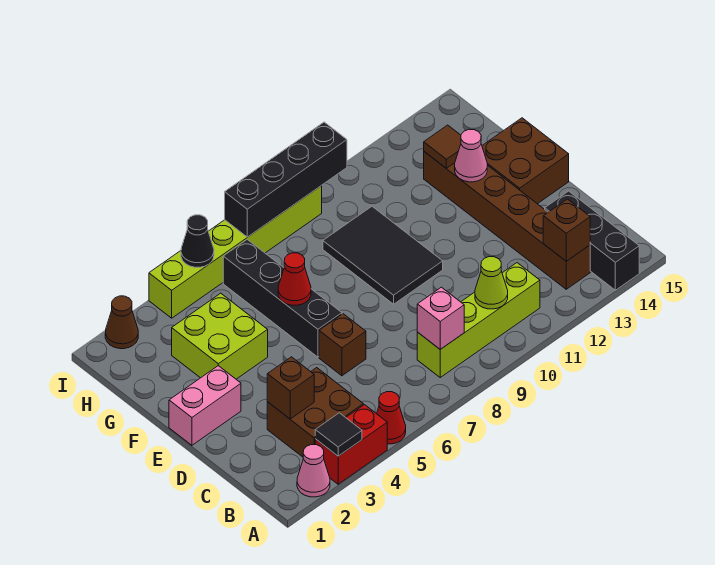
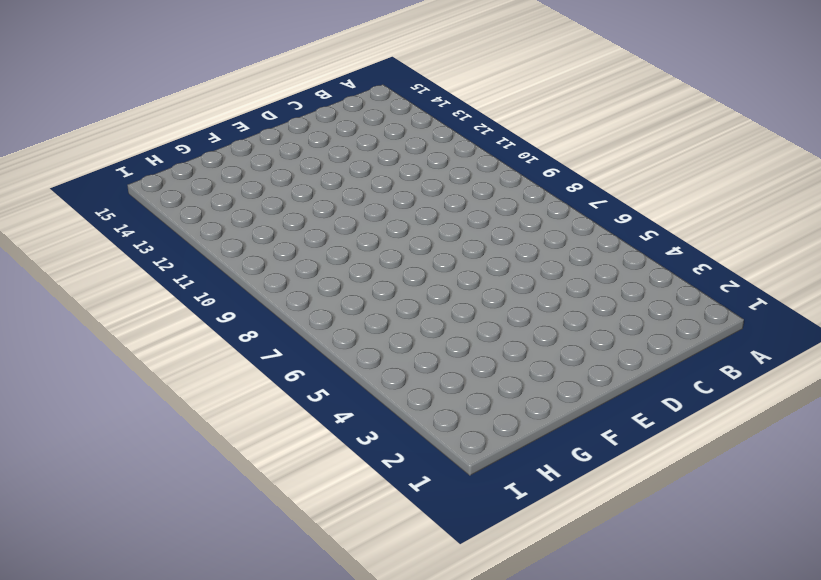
none -> pink 1x1 cone [297,445,330,497]
none -> red 1x2 brick [315,405,387,484]
none -> red 1x1 cone [377,392,406,444]

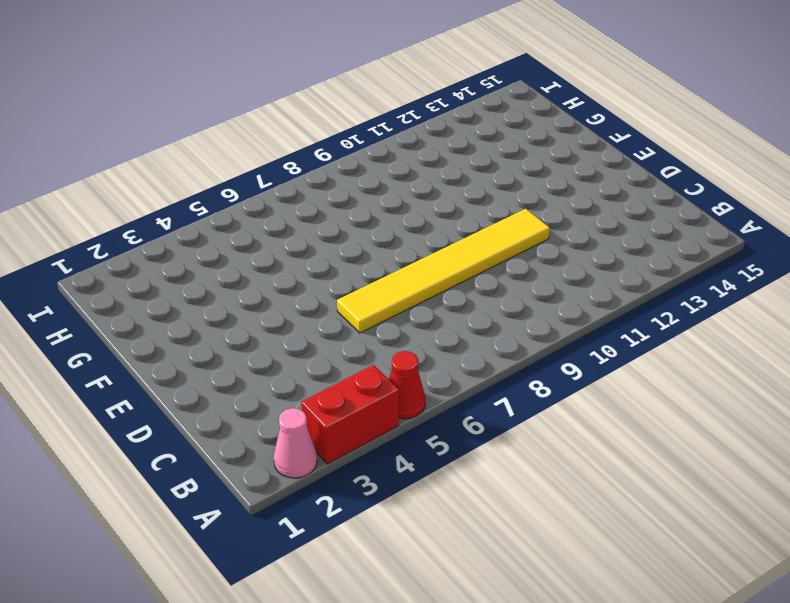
yellow 1x6 tile [337,209,550,333] -> brown 1x1 brick [319,314,366,376]
none -> black 1x3 brick [545,191,639,290]
none -> brown 2x2 brick [267,368,363,457]
none -> lime 1x4 brick [417,263,540,377]

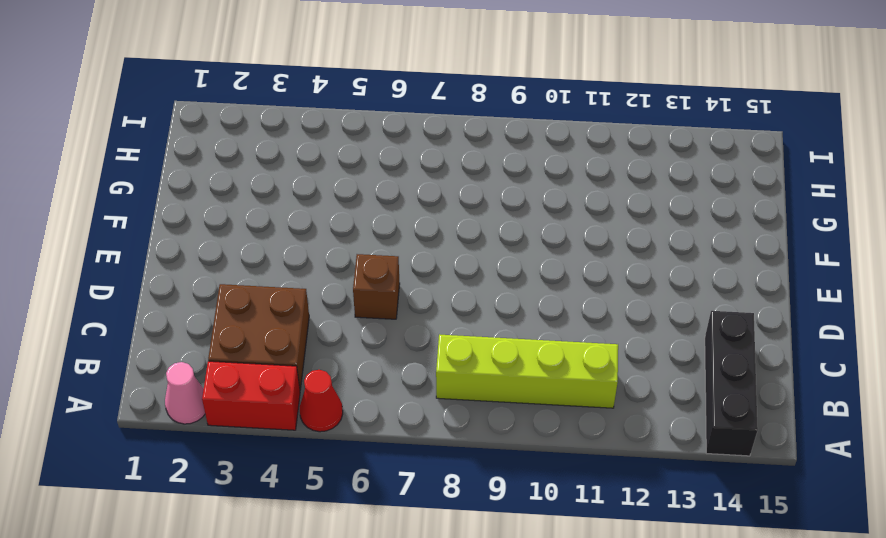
none -> brown 1x6 brick [424,152,590,289]
none -> pink 1x2 brick [169,366,241,445]
none -> black 1x4 brick [223,239,342,357]

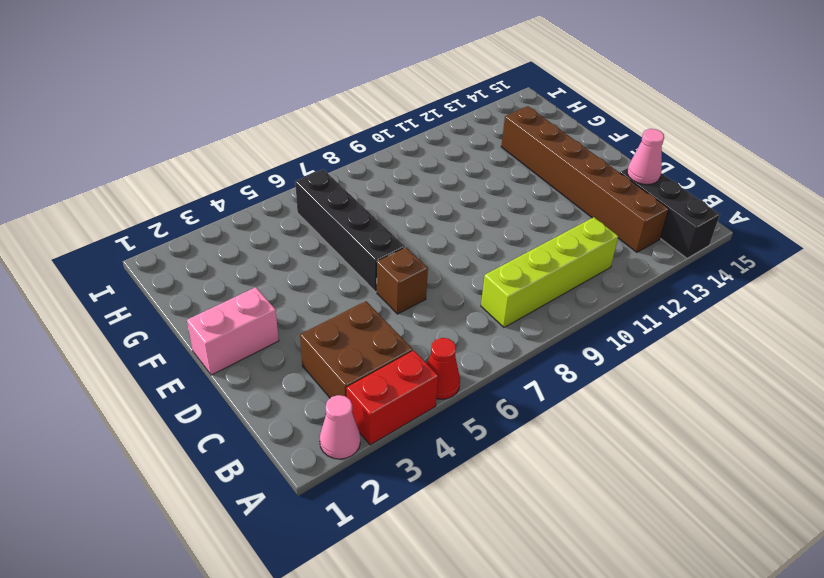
pink 1x1 cone [627,129,664,185] -> pink 1x1 cone moved to [455,129,487,182]
none -> black 2x3 tile [323,206,443,304]
none -> brown 2x2 brick [482,118,569,204]
none -> lime 2x2 brick [172,293,268,379]

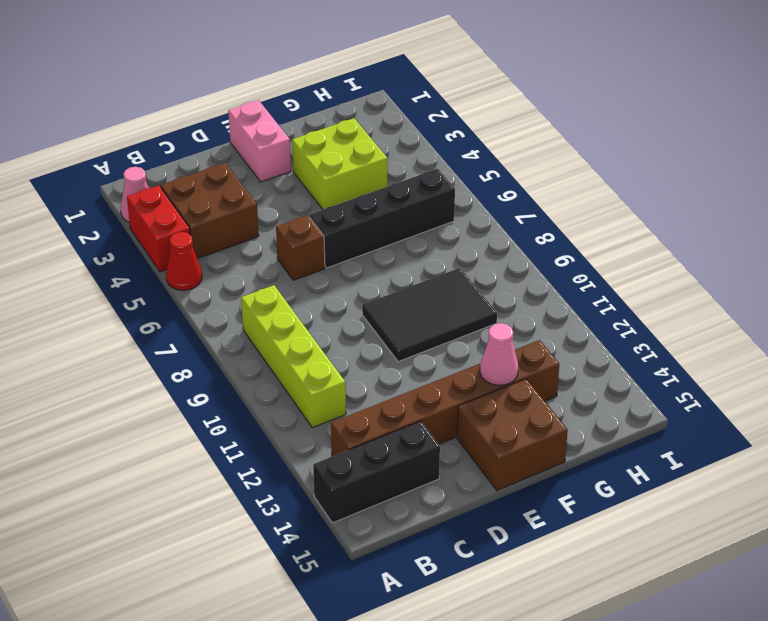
none -> brown 1x1 cone [105,296,138,349]
none -> lime 1x6 brick [149,186,322,318]
none -> black 1x1 tile [315,413,362,456]

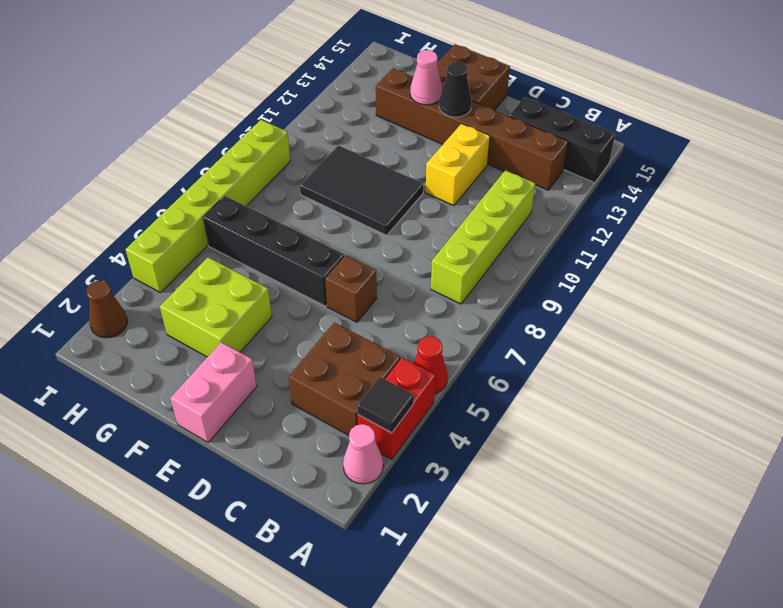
yellow 1x2 brick [425,123,490,206] -> none
black 1x1 cone [439,62,472,117] -> black 1x1 cone moved to [181,215,214,267]
none -> pink 1x1 brick [417,287,464,349]
none -> lime 1x1 cone [475,257,508,309]
none -> brown 1x1 brick [543,199,590,261]

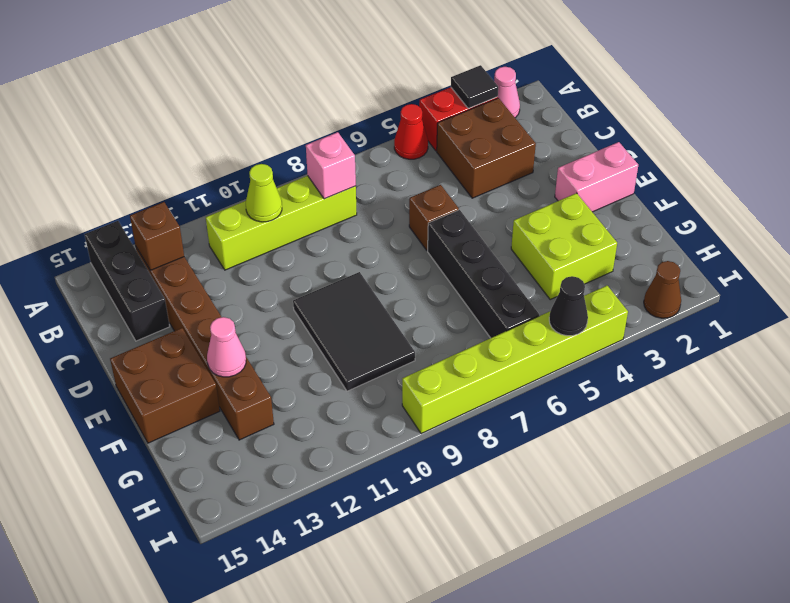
none -> brown 1x1 brick [267,357,314,419]
none -> red 1x1 cone [278,253,311,305]
none -> brown 1x1 tile [424,125,461,168]

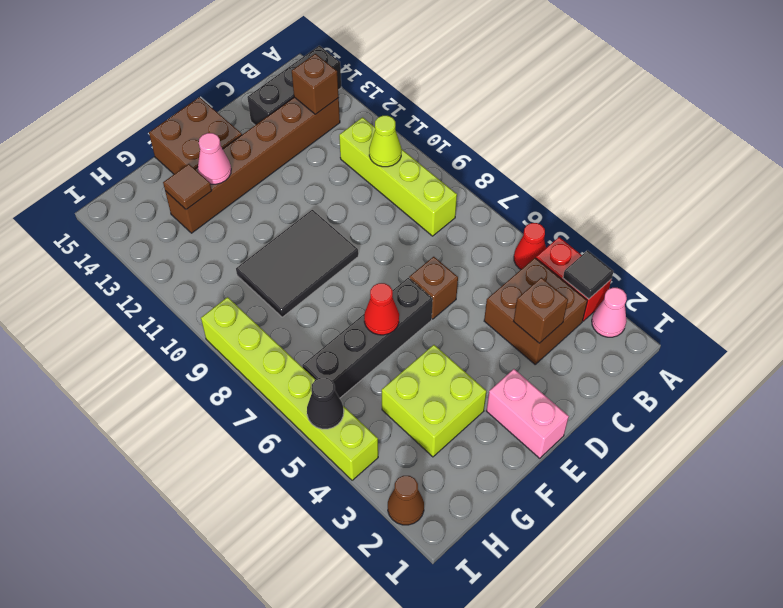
none -> pink 1x1 brick [417,287,464,349]
none -> black 1x4 brick [225,122,347,237]

